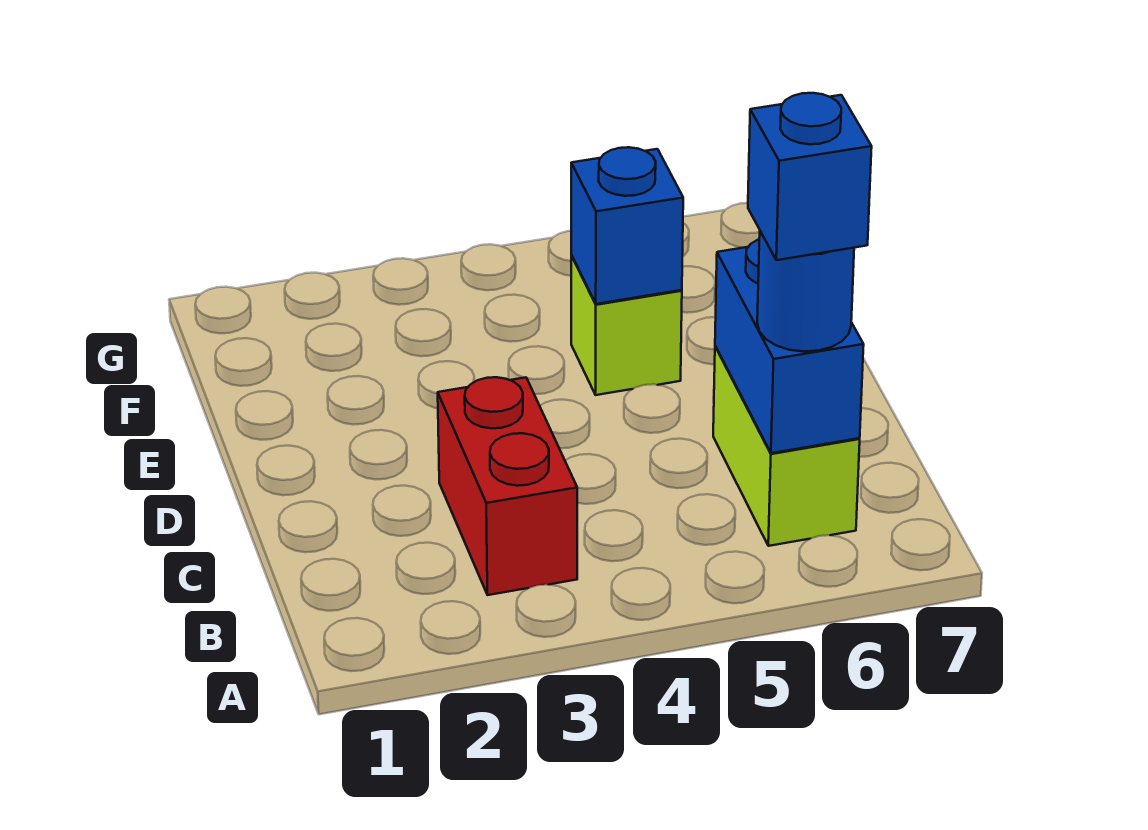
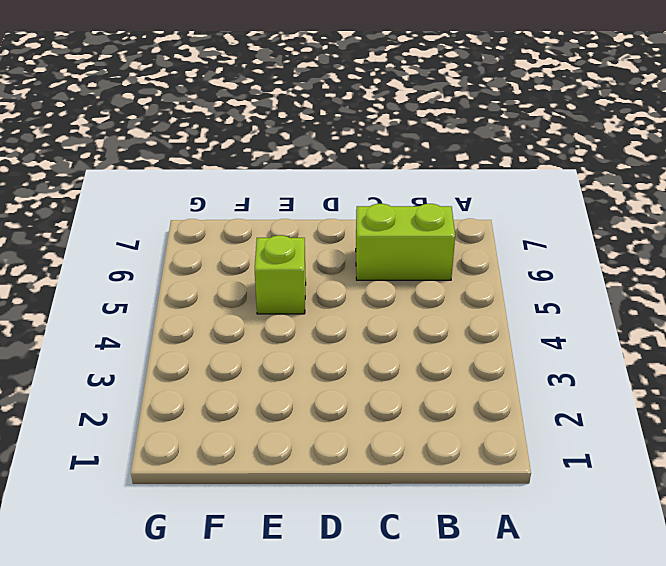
none -> red 1x2 brick [438,377,577,595]
none -> blue 1x2 brick [715,240,864,453]

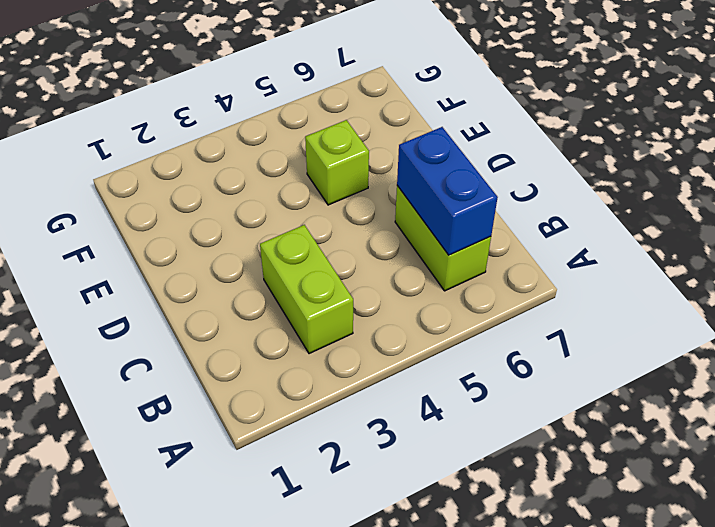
lime 1x2 brick [260,225,353,354] -> red 1x2 brick [438,377,577,595]
none -> blue 1x1 brick [571,147,683,304]
none -> blue 1x1 round brick [757,231,854,352]

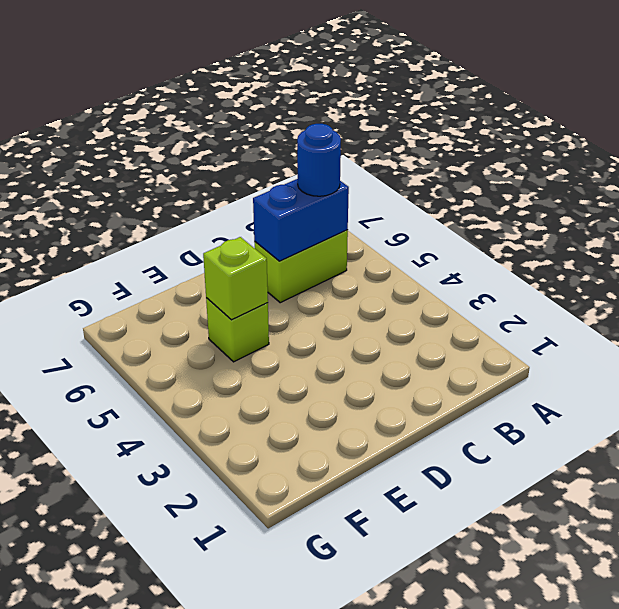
lime 1x1 brick [203,237,268,320] -> blue 1x1 brick [571,147,683,304]
none -> red 1x2 brick [438,377,577,595]
none -> blue 1x1 brick [748,93,872,260]

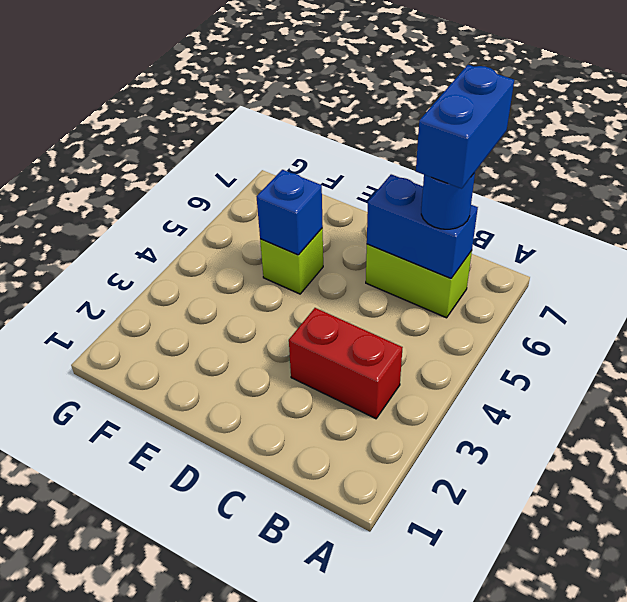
blue 1x2 brick [416,65,514,189] -> blue 1x1 brick [748,93,872,260]

